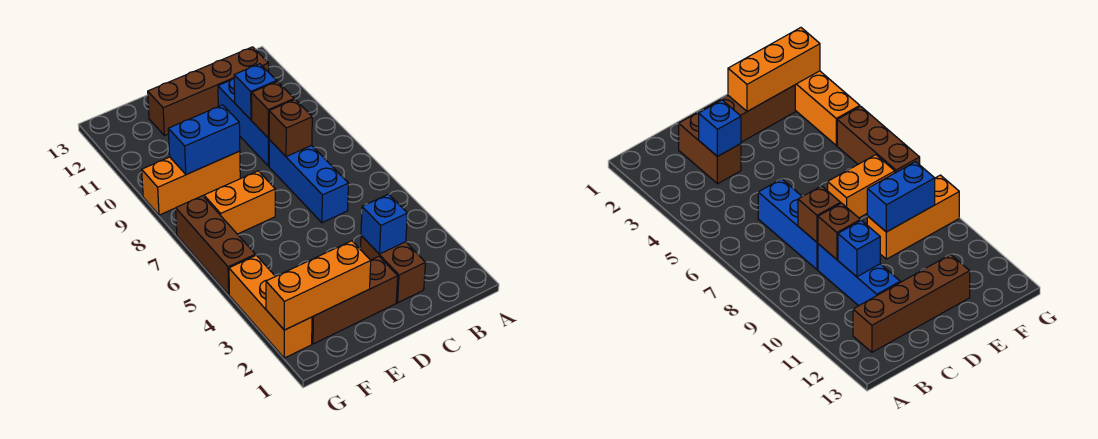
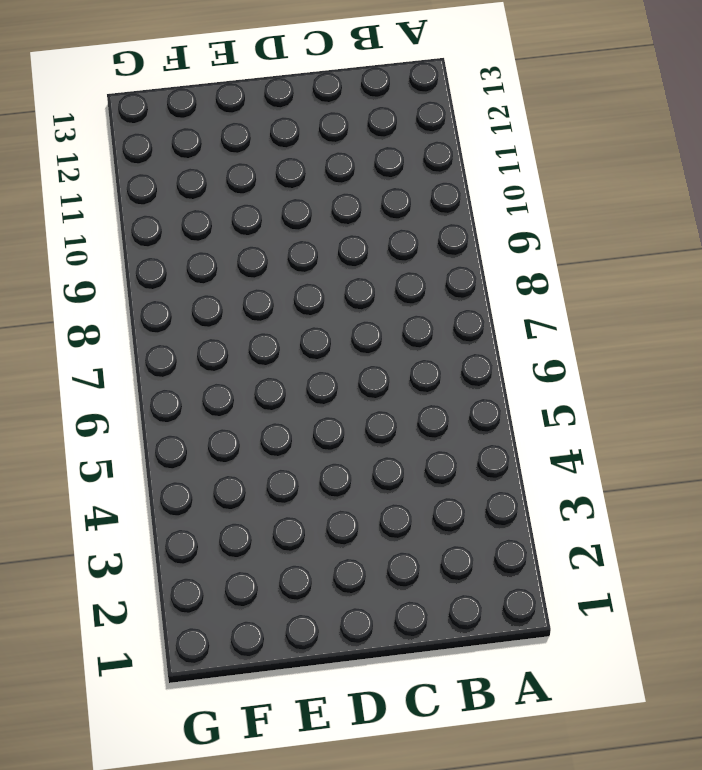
none -> brown 1x4 brick [148,47,269,136]
none -> brown 1x2 brick [360,236,426,303]
none -> blue 1x3 brick [269,140,348,223]

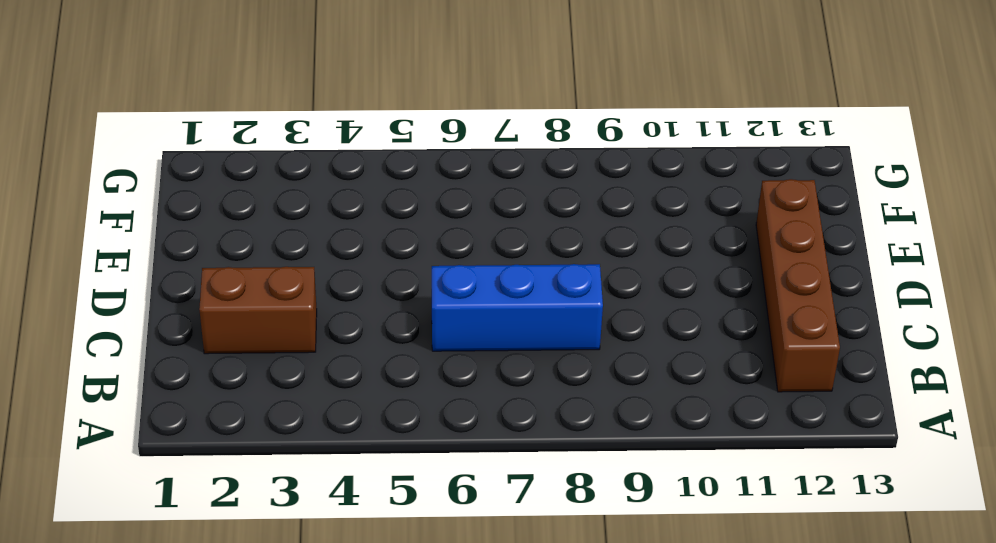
none -> blue 1x3 brick [218,78,269,166]
none -> brown 1x3 brick [312,256,398,344]
none -> orange 1x2 brick [204,171,275,234]

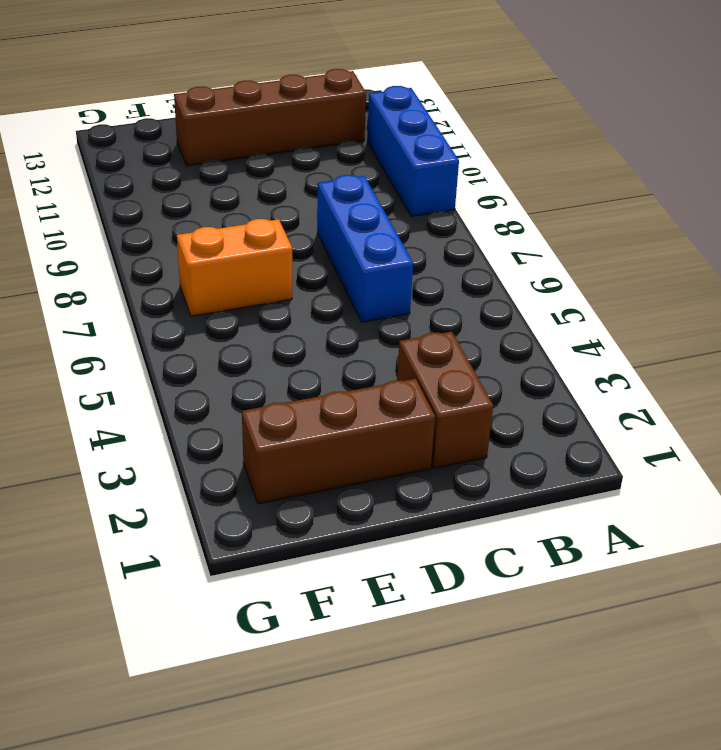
blue 1x3 brick [367,86,459,216] -> blue 1x3 brick moved to [218,78,269,166]
none -> orange 1x3 brick [142,151,240,215]
none -> orange 1x3 brick [229,255,312,358]
none -> brown 1x3 brick [176,196,255,294]

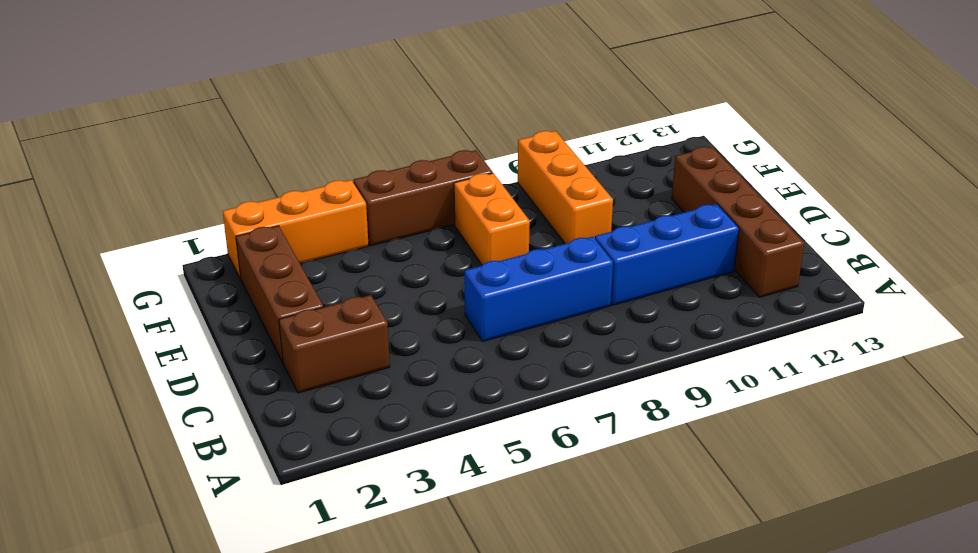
none -> blue 1x1 brick [361,194,407,254]
none -> brown 1x1 brick [269,99,312,157]
none -> brown 1x1 brick [252,81,294,138]

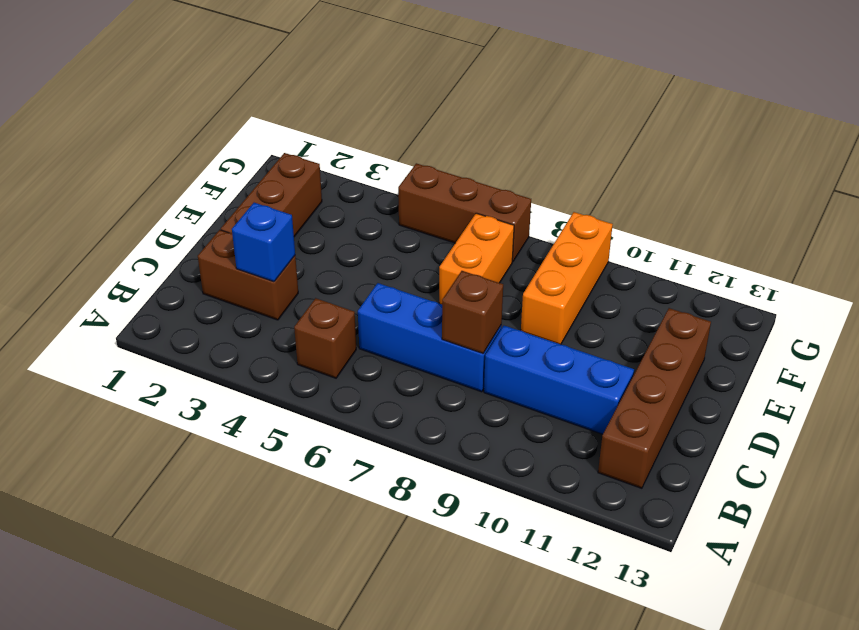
brown 1x1 brick [294,298,356,378] -> brown 1x1 brick moved to [252,81,294,138]
none -> orange 1x3 brick [229,255,312,358]
none -> blue 1x1 brick [234,64,277,120]
none -> orange 1x3 brick [266,241,371,330]

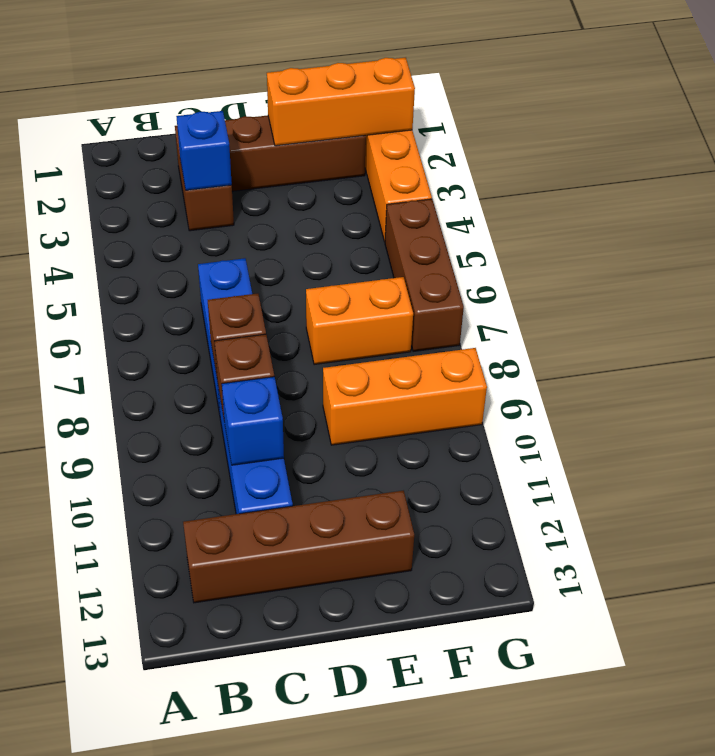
none -> blue 1x2 brick [168,105,240,175]

